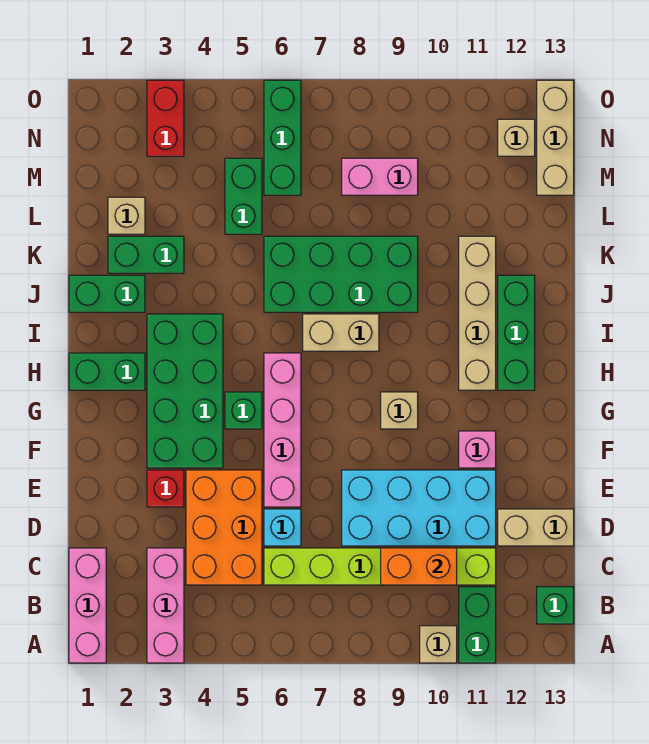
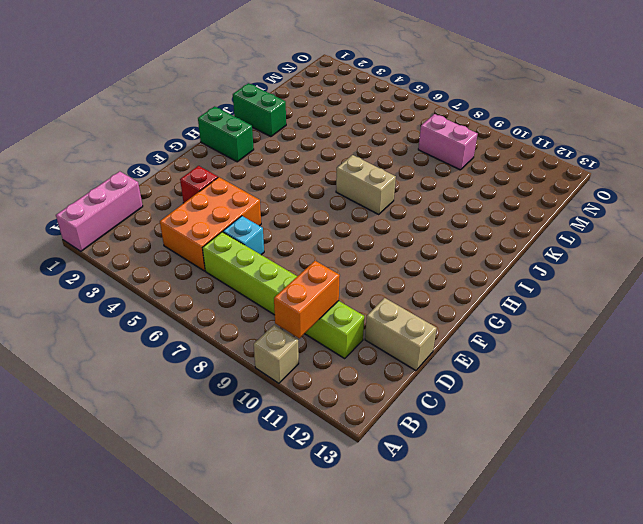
orange 1x2 brick [274,261,340,338] -> orange 1x2 brick turned to [381,548,457,585]
none -> pink 1x3 brick [147,548,184,663]
none -> green 1x2 brick [459,587,496,663]
none -> green 1x1 brick [537,587,574,624]
none -> cyan 2x4 brick [342,470,496,546]

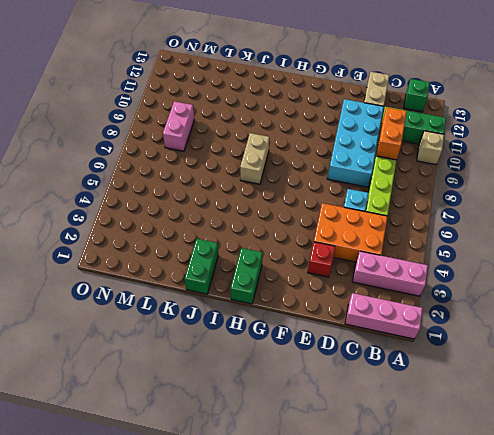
none -> pink 1x4 brick [264,353,301,507]
none -> green 2x4 brick [147,314,223,468]
none -> pink 1x1 brick [459,431,496,468]
none -> green 1x1 brick [225,392,262,429]

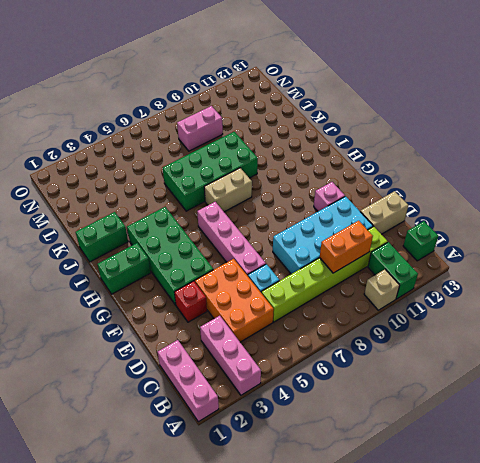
none -> green 1x1 brick [225,392,262,429]
none -> tan 1x1 brick [381,392,418,429]
none -> tan 1x4 brick [459,236,496,390]
none -> green 1x3 brick [498,275,535,390]

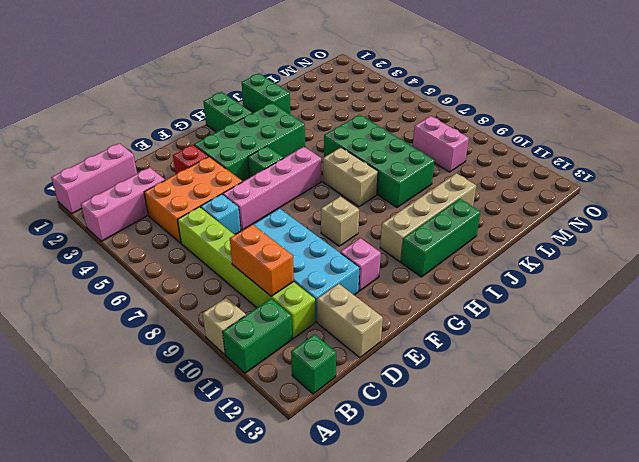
none -> green 1x2 brick [108,236,184,273]
none -> tan 1x1 brick [108,197,145,234]
none -> green 1x2 brick [225,158,262,234]
none -> green 1x3 brick [264,80,301,195]

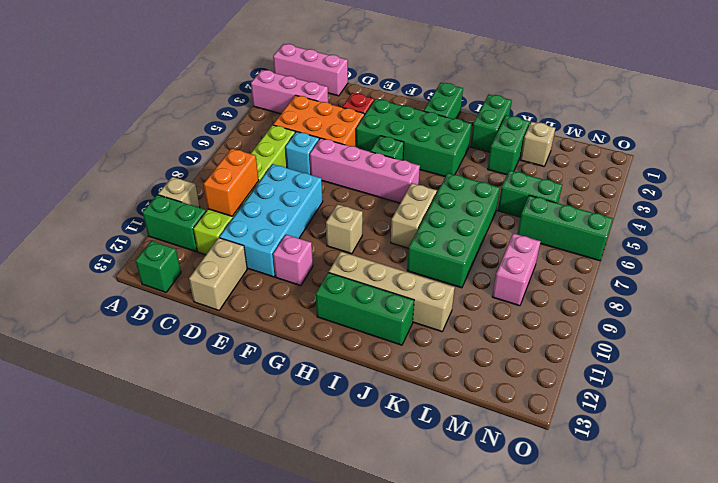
none -> tan 1x3 brick [537,80,574,195]
none -> red 1x2 brick [147,80,184,156]
none -> tan 1x1 brick [498,119,535,156]

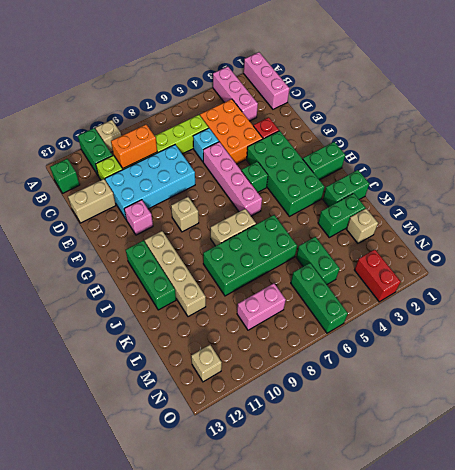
none -> tan 1x3 brick [537,80,574,195]

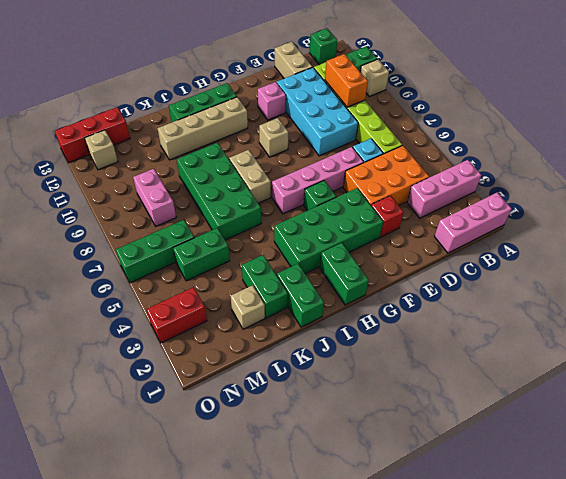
red 1x3 brick [55,107,130,163] -> tan 1x3 brick [537,80,574,195]

